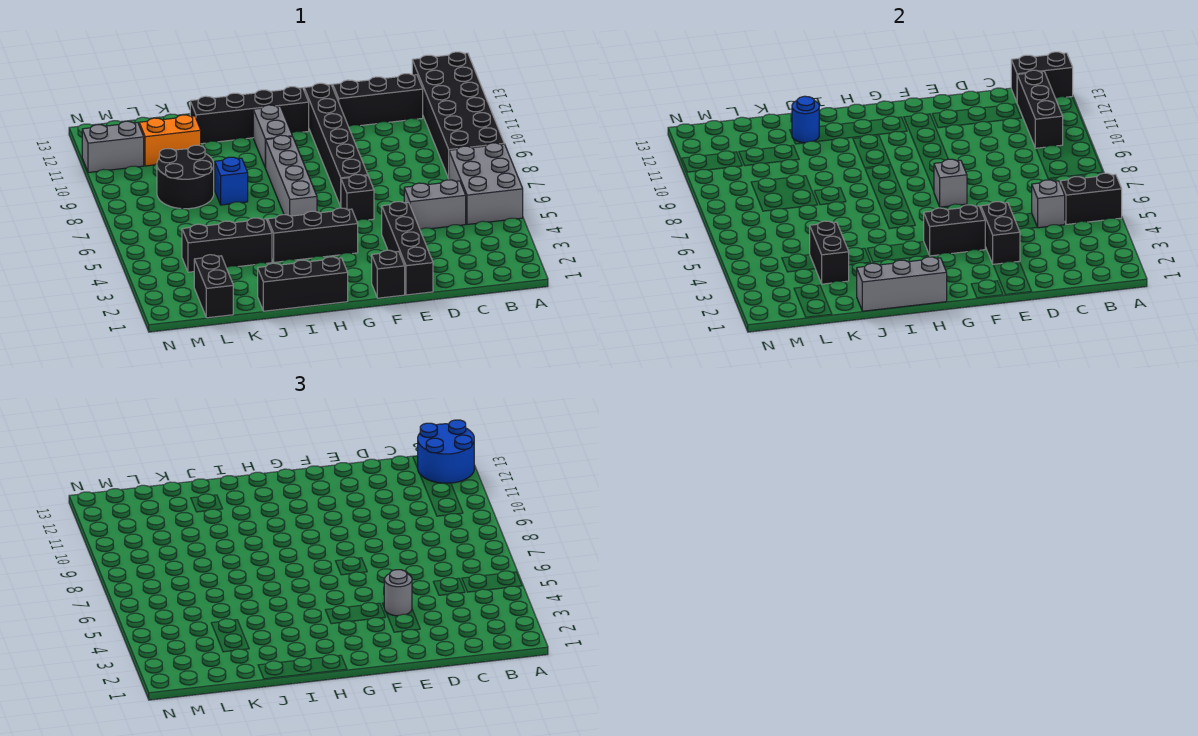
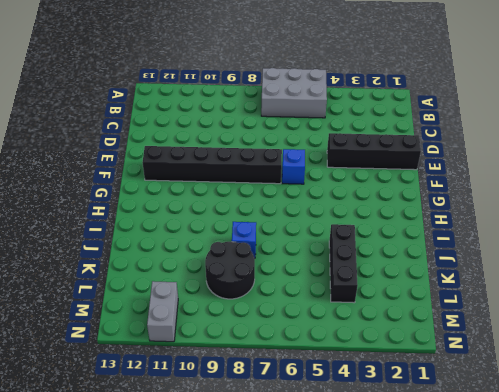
blue 1x1 brick [282,149,305,184] -> black 1x1 brick [341,175,374,221]
none -> black 2x6 brick [412,52,504,178]
none -> grey 1x2 brick [404,180,466,229]
none -> black 1x3 brick [333,74,423,127]
none -> black 1x1 brick [372,250,405,298]

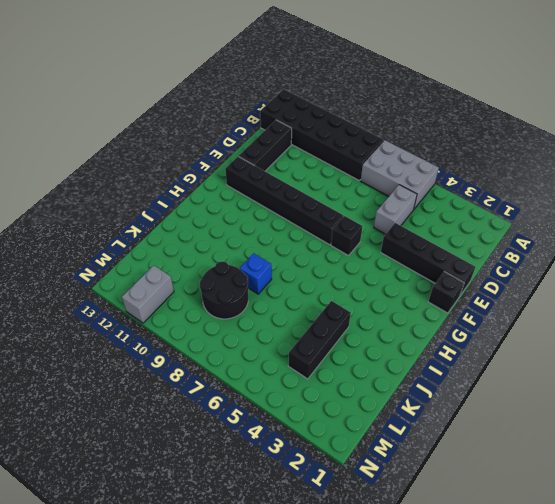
none -> black 1x3 brick [268,208,358,262]
none -> black 1x4 brick [190,87,309,144]
none -> black 1x3 brick [258,257,348,311]
none -> grey 1x4 brick [266,135,317,216]

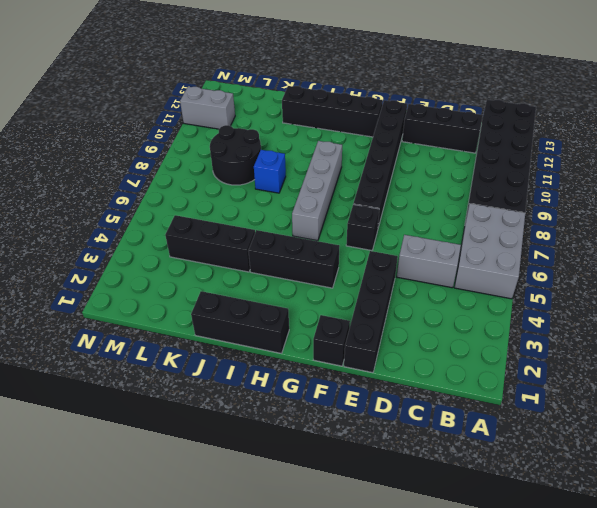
none -> grey 1x2 brick [253,105,292,168]
none -> orange 1x2 brick [139,115,201,166]
none -> black 1x2 brick [194,255,233,318]
none -> black 1x2 brick [1060,173,1122,224]

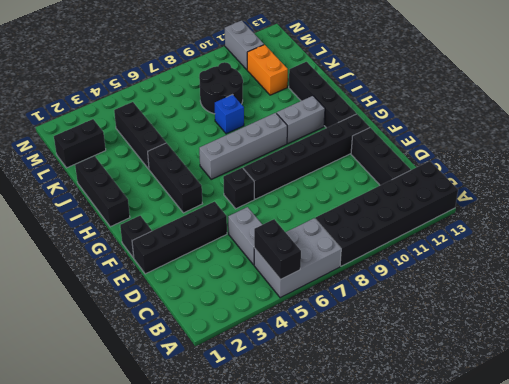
none -> black 1x2 brick [1011,52,1073,102]
none -> black 1x3 brick [1017,70,1063,148]
none -> grey 1x1 brick [1032,180,1065,228]
none -> black 1x2 brick [981,202,1020,264]

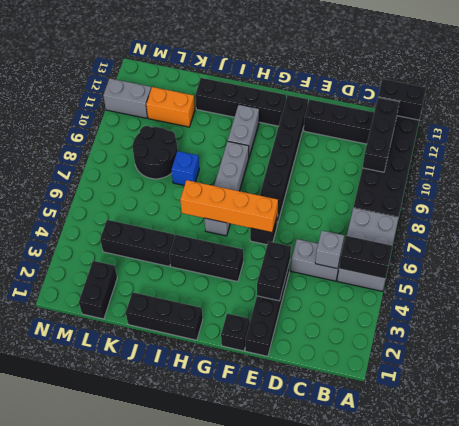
orange 1x4 brick [180,180,278,232] -> none
none -> black 1x2 brick [924,205,985,256]
none -> grey 1x1 brick [934,159,967,207]
none -> grey 1x3 brick [857,257,947,311]
none -> blue 1x1 round brick [792,96,819,143]

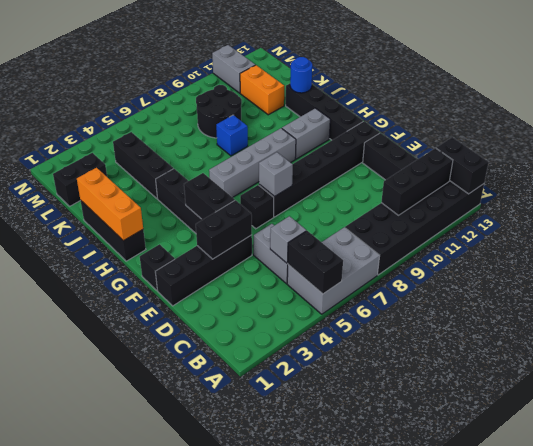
orange 1x3 brick [77,168,143,241] -> grey 1x3 brick [857,257,947,311]
none -> black 1x2 brick [810,221,849,284]
none -> blue 2x2 round brick [418,420,474,483]
none -> grey 1x1 round brick [384,570,412,616]

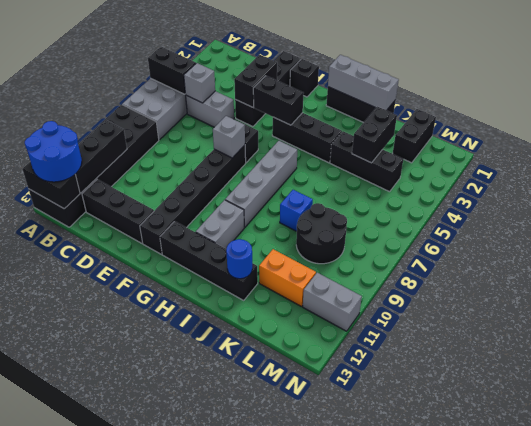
none -> grey 1x1 round brick [384,570,412,616]

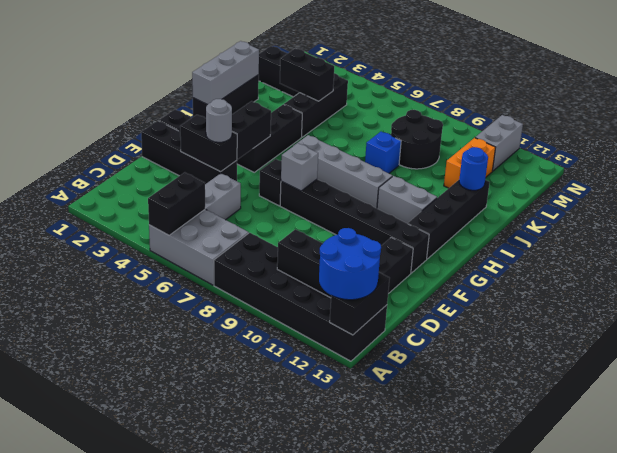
none -> grey 1x1 brick [1032,180,1065,228]

